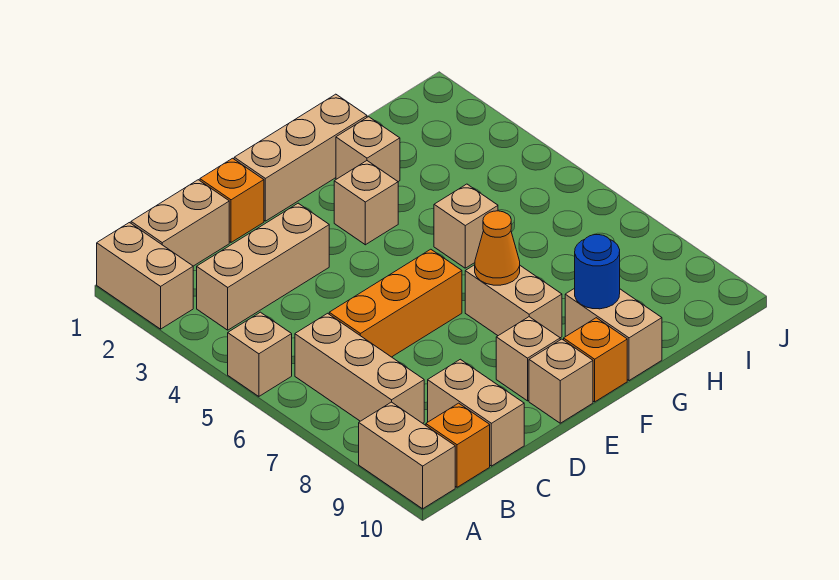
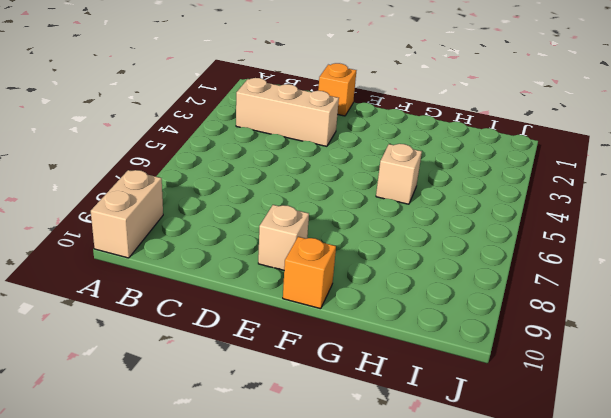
none -> tan 1x2 brick [97,223,193,329]
none -> tan 1x1 brick [228,312,292,396]
none -> tan 1x2 brick [131,180,229,266]

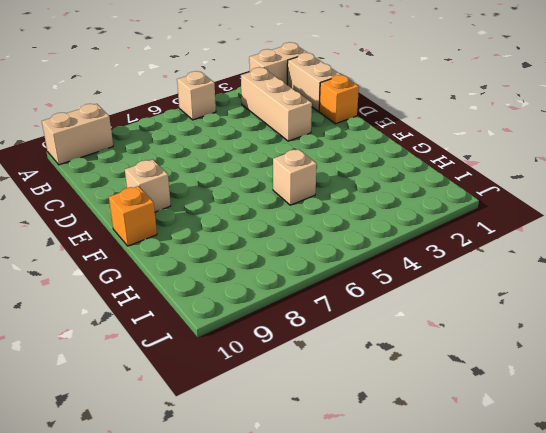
none -> tan 1x3 brick [295,313,424,423]
none -> orange 1x1 brick [426,403,490,487]
none -> orange 1x3 brick [329,249,462,357]

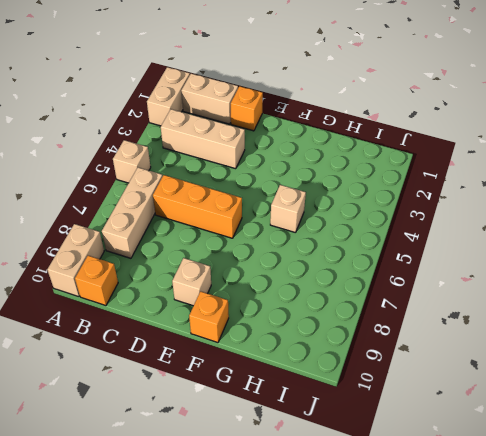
none -> tan 1x2 brick [428,359,524,466]
none -> tan 1x3 brick [234,94,367,221]
none -> tan 1x1 brick [529,339,593,423]

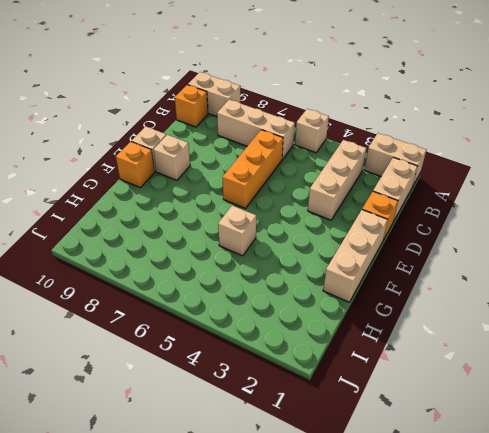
none -> tan 1x2 brick [428,359,524,466]
none -> tan 1x1 brick [334,161,398,245]
none -> tan 1x2 brick [465,265,562,338]

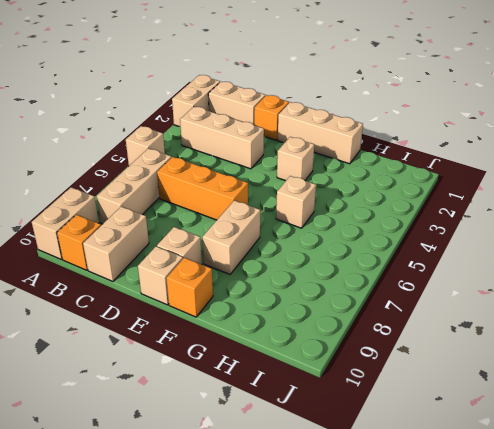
none -> tan 1x1 brick [336,117,400,182]
none -> tan 1x2 brick [565,288,662,381]
none -> orange 1x1 cone [475,211,520,285]

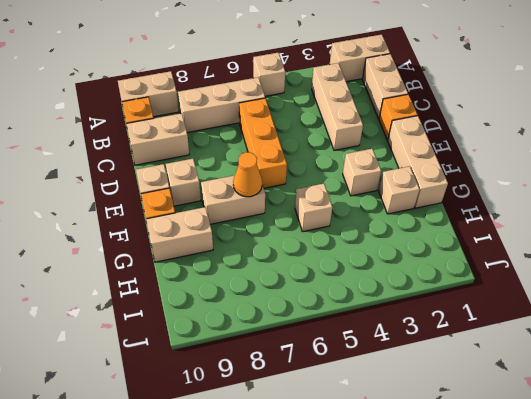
none -> blue 1x1 round brick [575,235,620,309]

